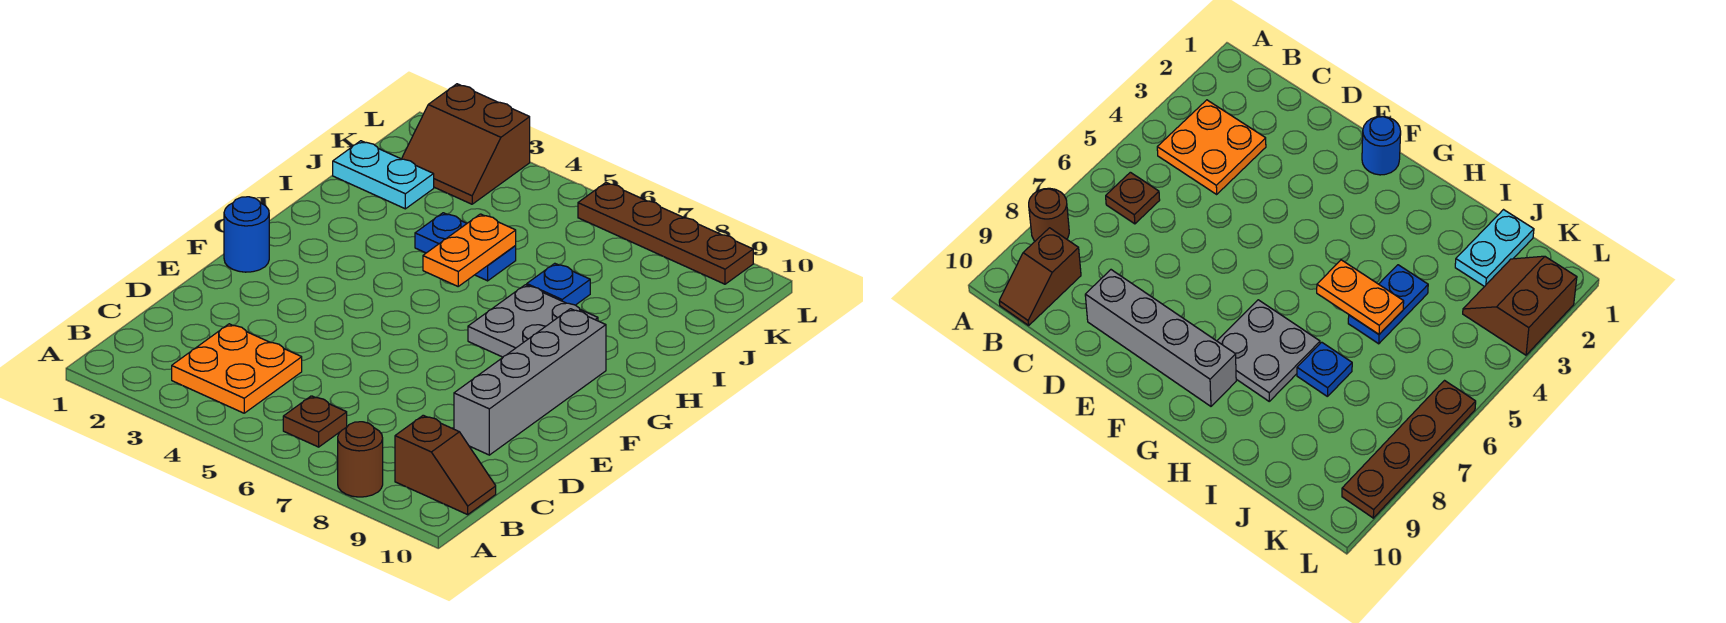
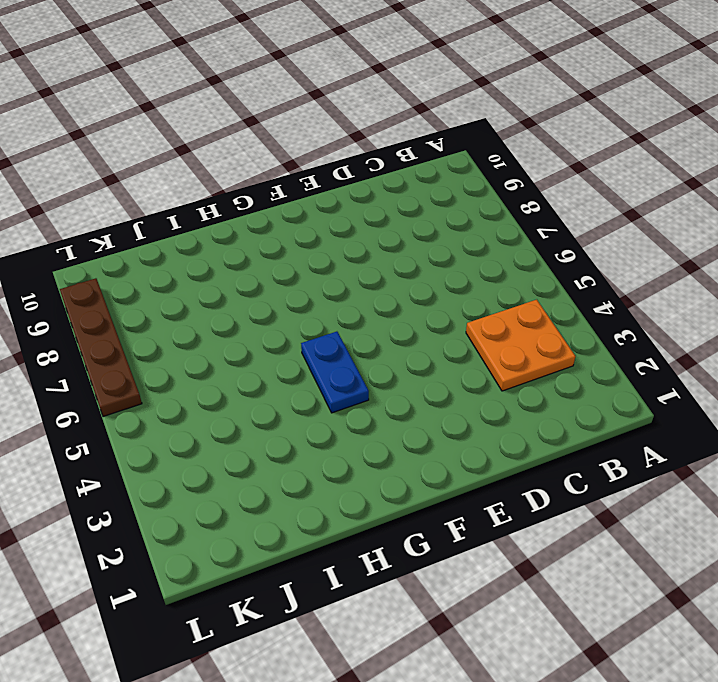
blue 1x2 plate [301,332,369,413] -> blue 1x2 plate moved to [415,213,516,281]
none -> brown 1x1 round brick [338,422,383,497]
none -> brown 1x1 plate [283,396,347,447]
none -> brown 1x2 slope [395,415,496,515]

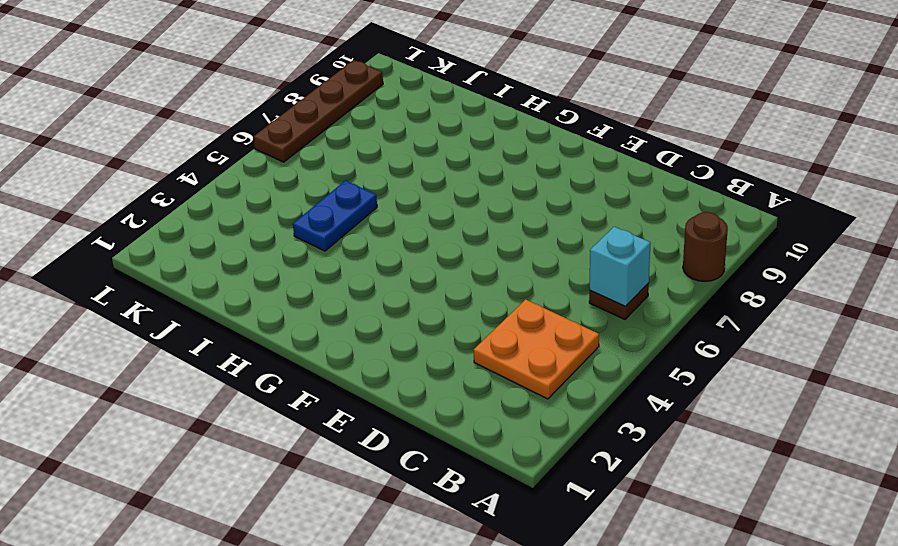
cyan 1x1 brick [589,227,651,306] -> none
none -> brown 1x2 slope [395,415,496,515]
none -> grey 1x4 brick [454,309,606,455]
none -> blue 1x1 round brick [224,197,269,272]

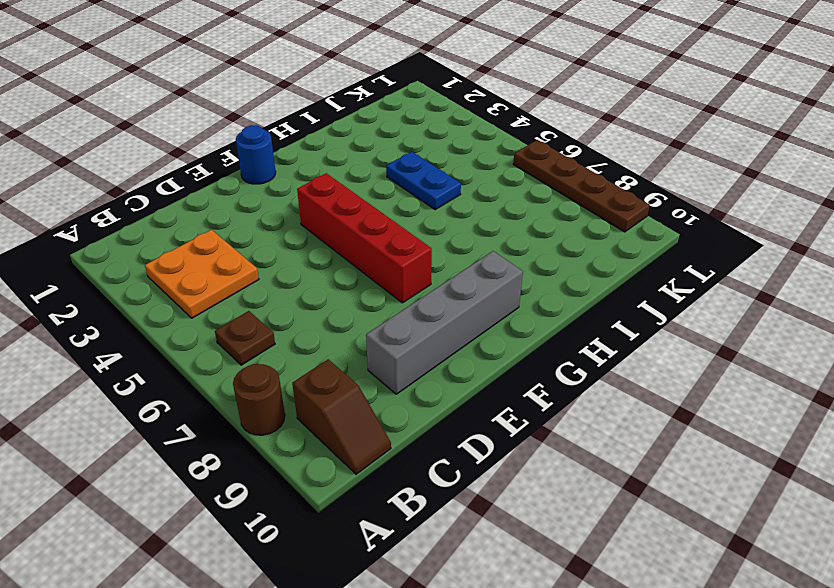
red 1x4 brick [297,173,432,303] -> none
none -> grey 2x2 plate [468,285,598,357]
none -> blue 1x1 plate [527,263,590,305]
none -> cyan 1x2 plate [333,141,434,209]

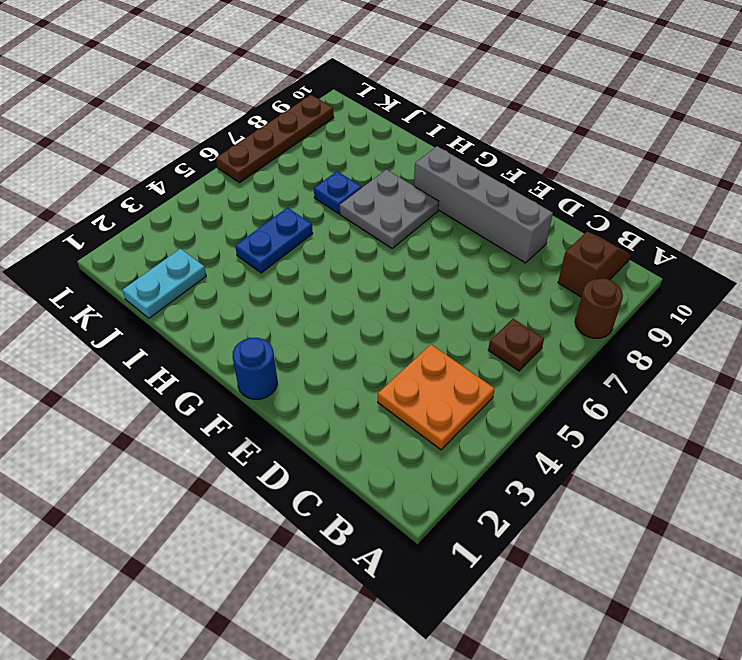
none -> brown 2x2 slope [402,84,530,204]
none -> orange 1x2 plate [423,214,516,286]

